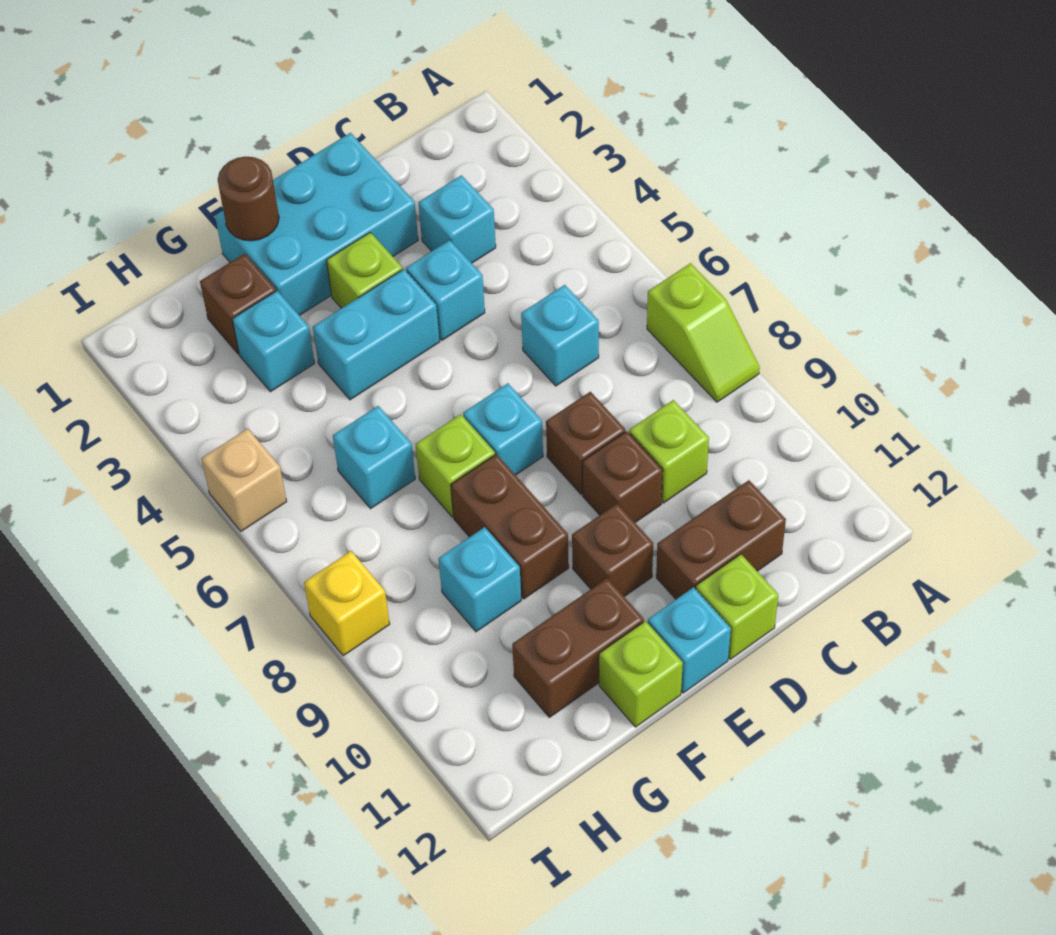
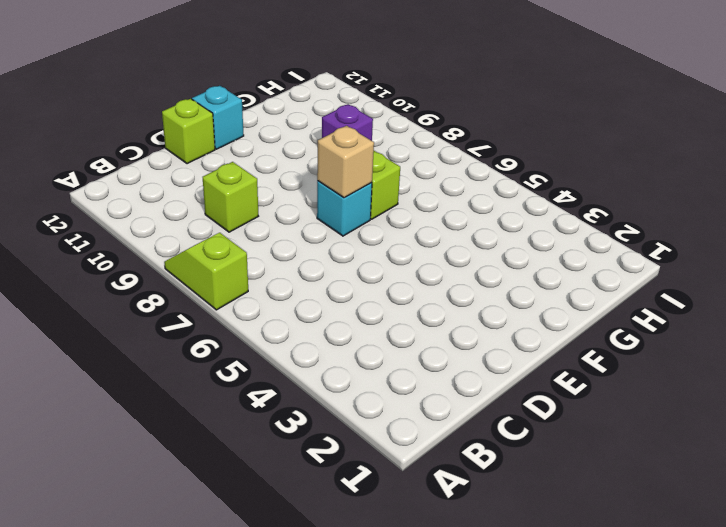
tan 1x1 brick [317,126,374,198] -> tan 1x1 brick moved to [201,429,287,531]
purple 1x1 brick [322,104,373,141] -> cyan 1x1 brick [438,527,521,632]
none -> cyan 1x1 brick [418,175,496,263]
none -> cyan 1x1 brick [521,285,599,386]
none -> brown 1x2 brick [656,480,786,599]

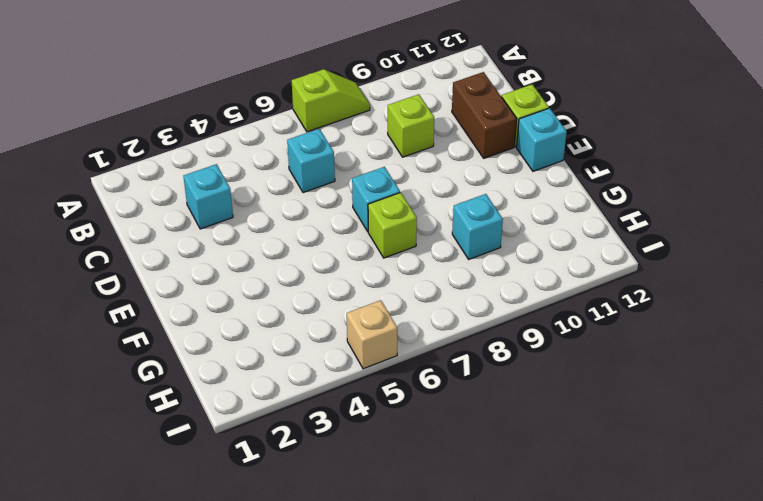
none -> cyan 2x3 brick [215,133,418,315]
none -> cyan 1x1 brick [406,240,485,340]
none -> brown 1x1 brick [546,392,625,494]

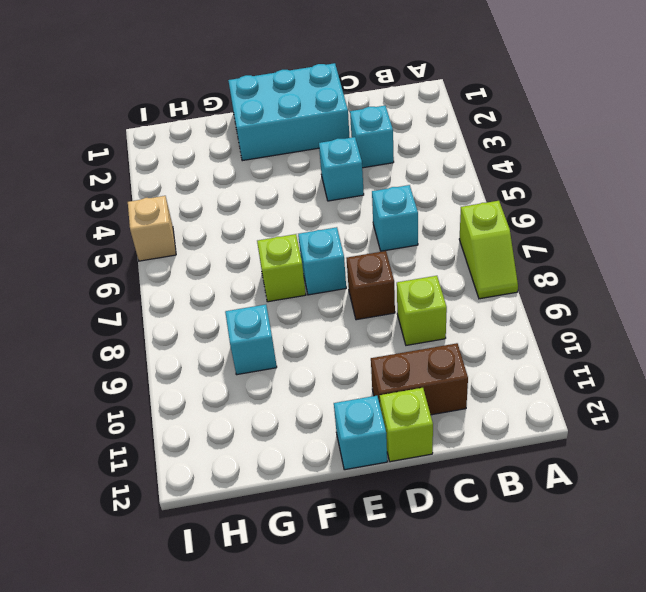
none -> brown 1x1 brick [582,431,663,522]
none -> lime 1x1 brick [326,232,403,308]
none -> cyan 1x2 brick [313,269,440,400]

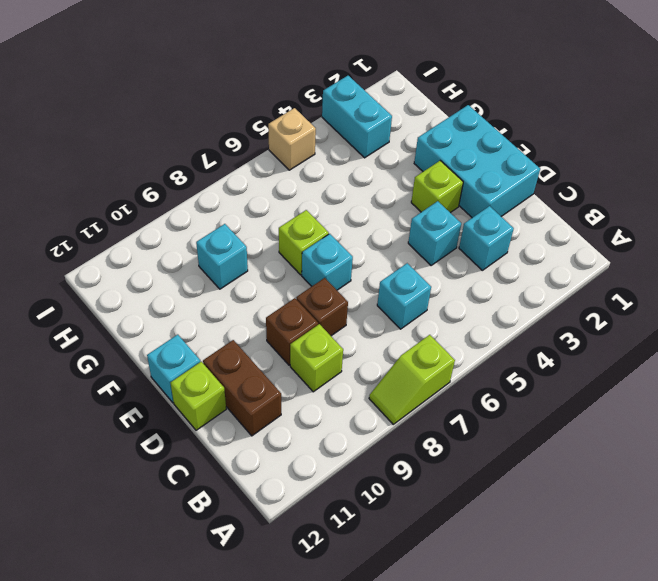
cyan 1x2 brick [322,76,392,158] -> cyan 1x2 brick moved to [313,269,440,400]
none -> brown 1x1 brick [572,504,653,596]
none -> brown 1x2 brick [451,454,569,599]
none -> brown 1x2 brick [512,578,644,717]

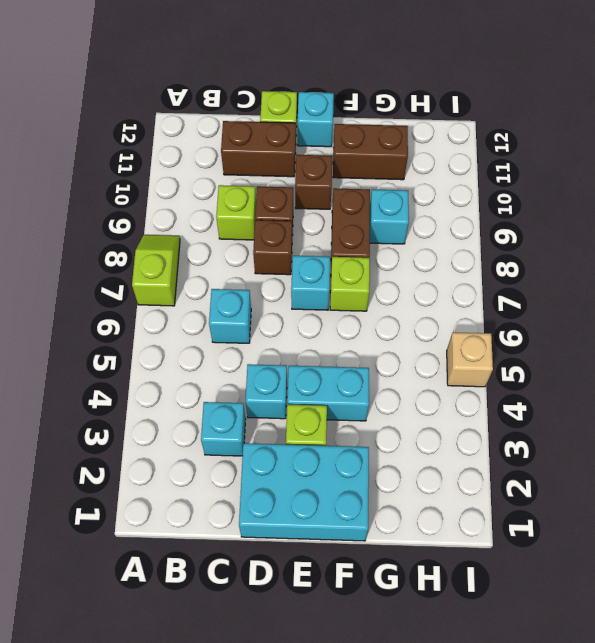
none -> lime 1x1 brick [599,621,683,727]
none -> brown 1x1 brick [200,254,276,354]
none -> cyan 1x1 brick [232,291,315,392]

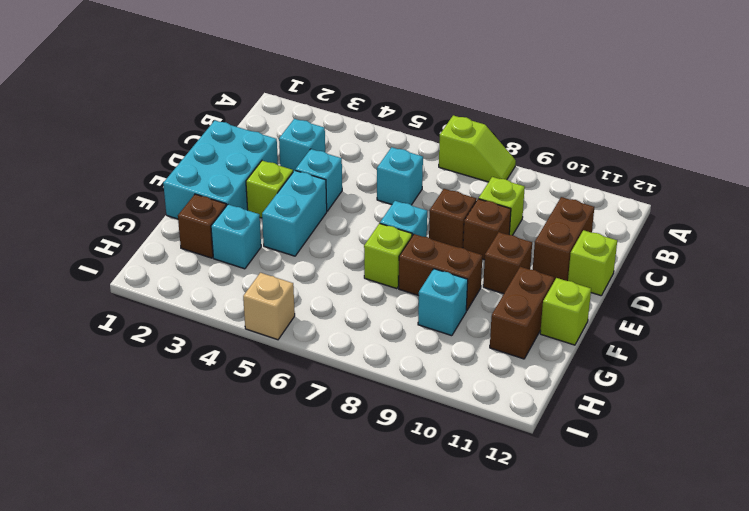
none -> cyan 1x1 brick [648,587,731,693]
none -> cyan 1x1 brick [333,406,415,509]
none -> yellow 1x1 brick [304,551,390,656]

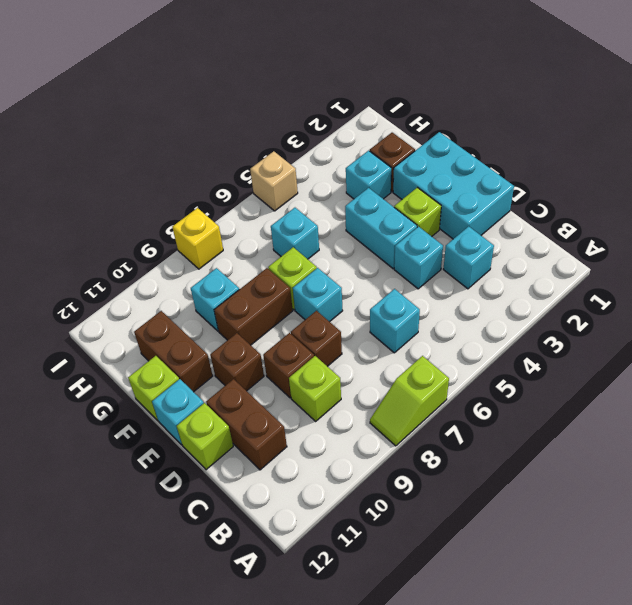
none -> brown 1x1 round brick [218,157,279,241]

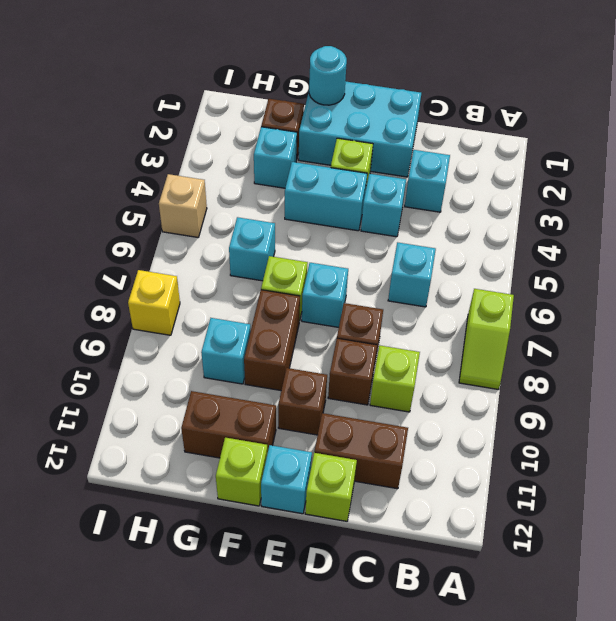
cyan 1x1 round brick [309,46,347,105] -> brown 1x1 round brick [218,157,279,241]

